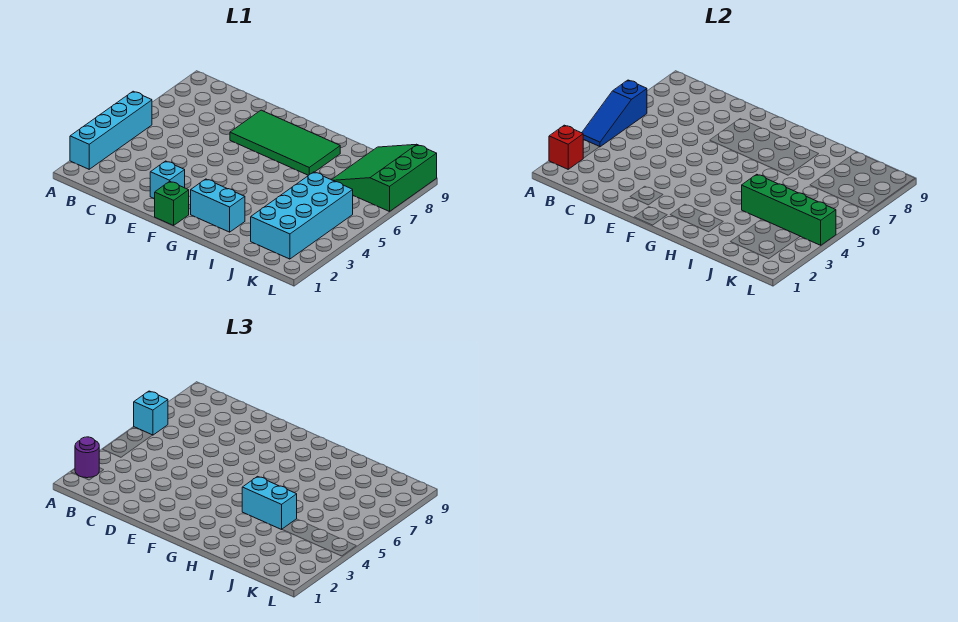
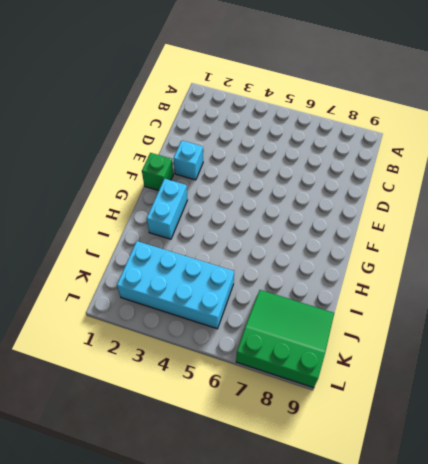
none -> cyan 1x4 brick [70,91,152,169]
none -> green 2x4 tile [230,110,340,175]
none -> red 1x1 brick [549,125,583,169]

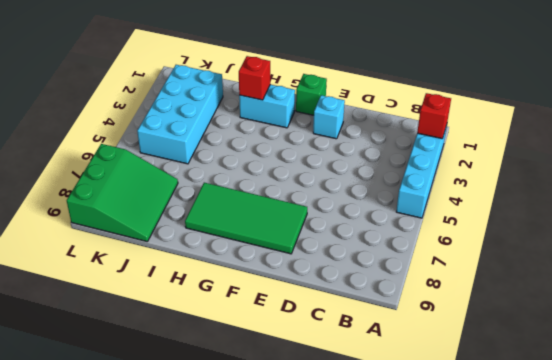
red 1x1 brick [239,56,270,100] -> none
none -> blue 1x3 slope [582,80,647,147]
none -> green 1x4 brick [742,174,836,245]
none -> purple 1x1 round brick [75,437,99,478]

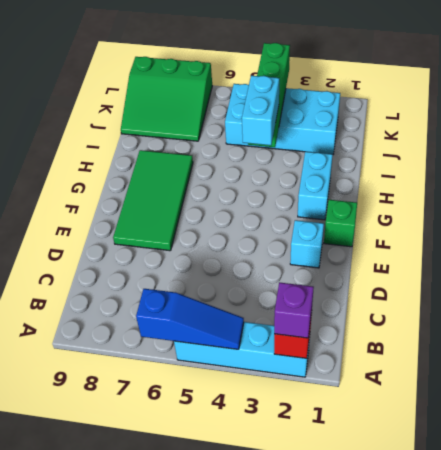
purple 1x1 brick [274,282,314,338] -> purple 1x1 round brick [75,437,99,478]
none -> cyan 1x1 brick [134,391,168,435]

